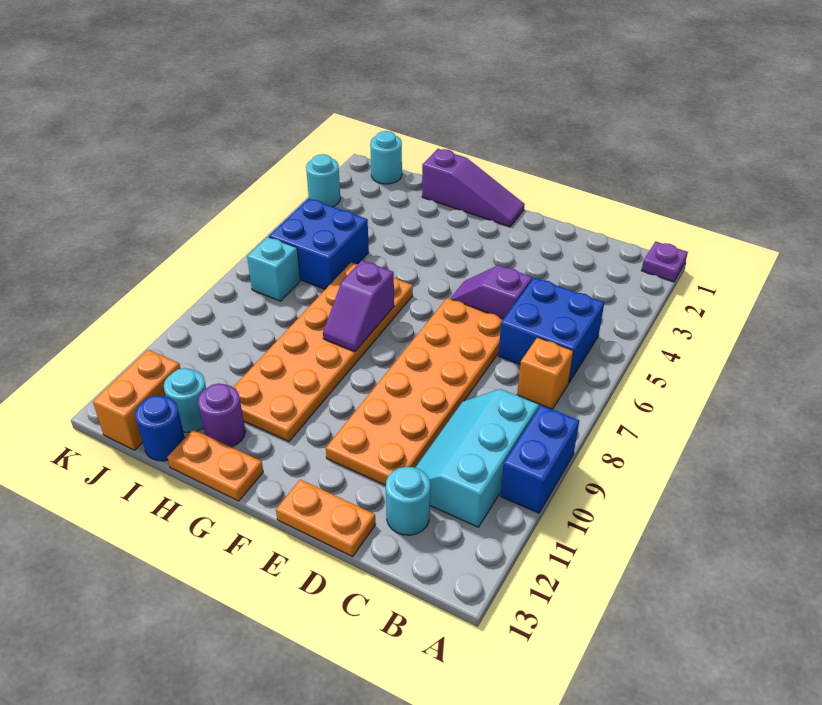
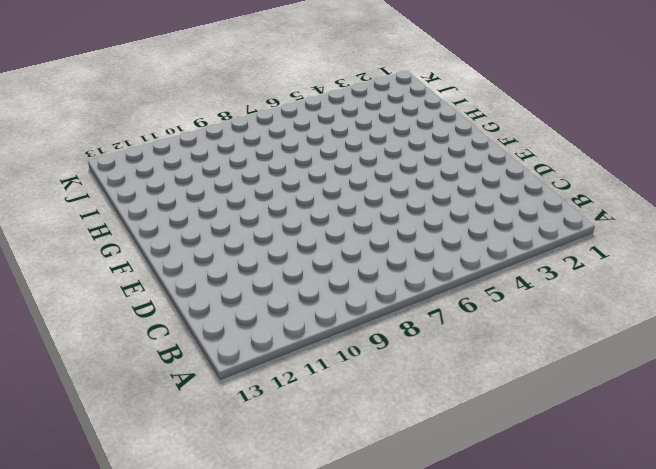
none -> purple 1x1 plate [641,242,688,282]
none -> blue 1x2 brick [500,405,579,513]
none -> blue 2x2 brick [498,278,604,383]

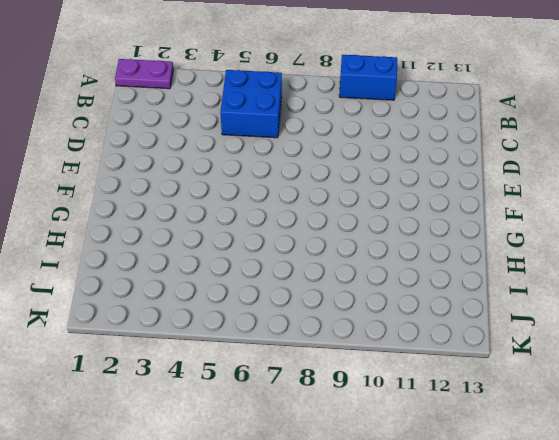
purple 1x2 plate [115,59,173,89] -> purple 1x1 plate [641,242,688,282]
none -> orange 1x1 brick [517,337,573,409]
none -> cyan 2x3 slope [415,389,539,527]
none -> cyan 1x1 round brick [386,467,430,535]

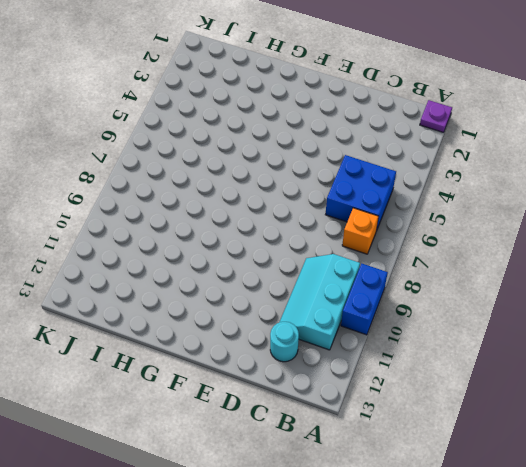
none -> purple 1x2 slope [450,265,532,319]
none -> orange 2x6 plate [326,298,503,485]
none -> orange 1x2 plate [276,479,376,557]

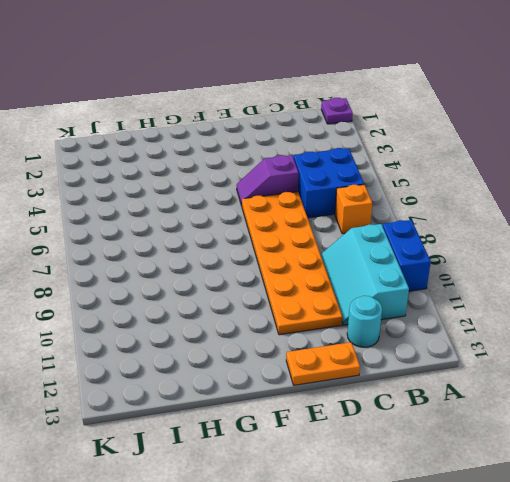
none -> purple 1x3 slope [422,149,525,227]
none -> orange 2x6 plate [233,262,413,441]
none -> orange 1x2 plate [167,430,263,501]

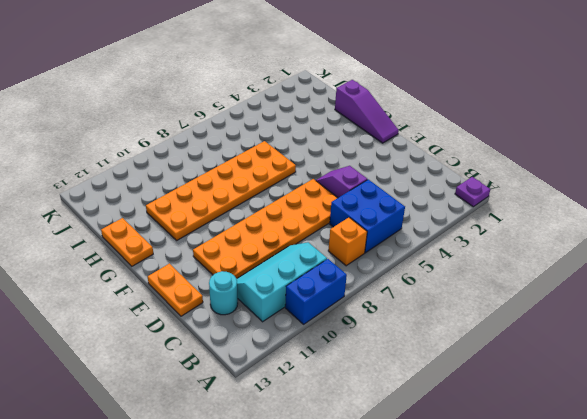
none -> purple 1x1 round brick [198,383,245,447]
none -> blue 2x2 brick [269,198,369,289]
none -> cyan 1x1 round brick [164,368,206,432]

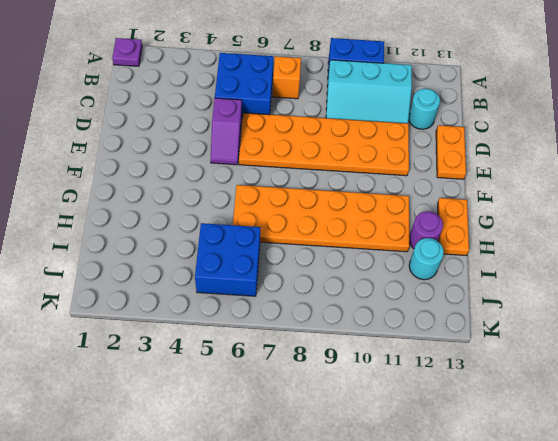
none -> purple 1x3 slope [422,149,525,227]
none -> blue 1x1 round brick [135,396,185,461]
none -> cyan 1x1 round brick [370,131,402,184]

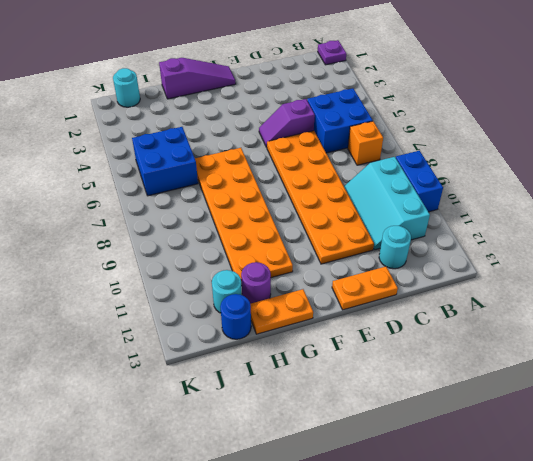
none -> cyan 1x1 brick [247,237,300,301]
none -> orange 1x2 brick [93,350,180,450]
none -> cyan 1x1 round brick [306,154,340,207]

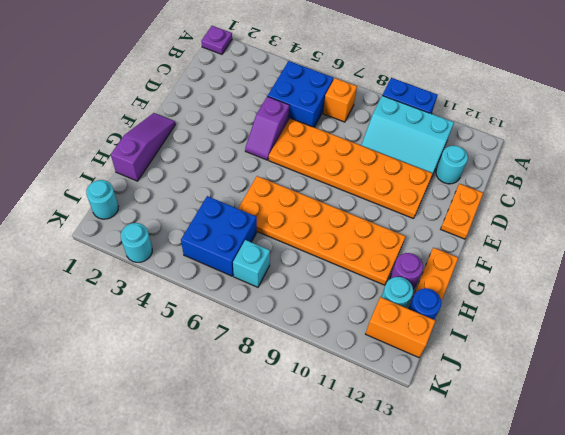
none -> purple 1x2 slope [323,260,394,352]

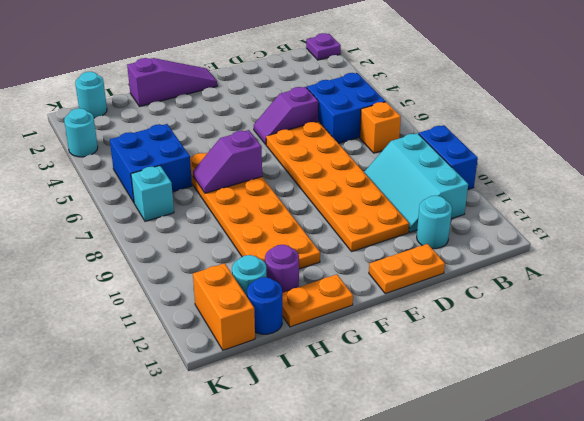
purple 1x2 slope [193,130,262,193] -> purple 1x2 slope turned to [323,260,394,352]

